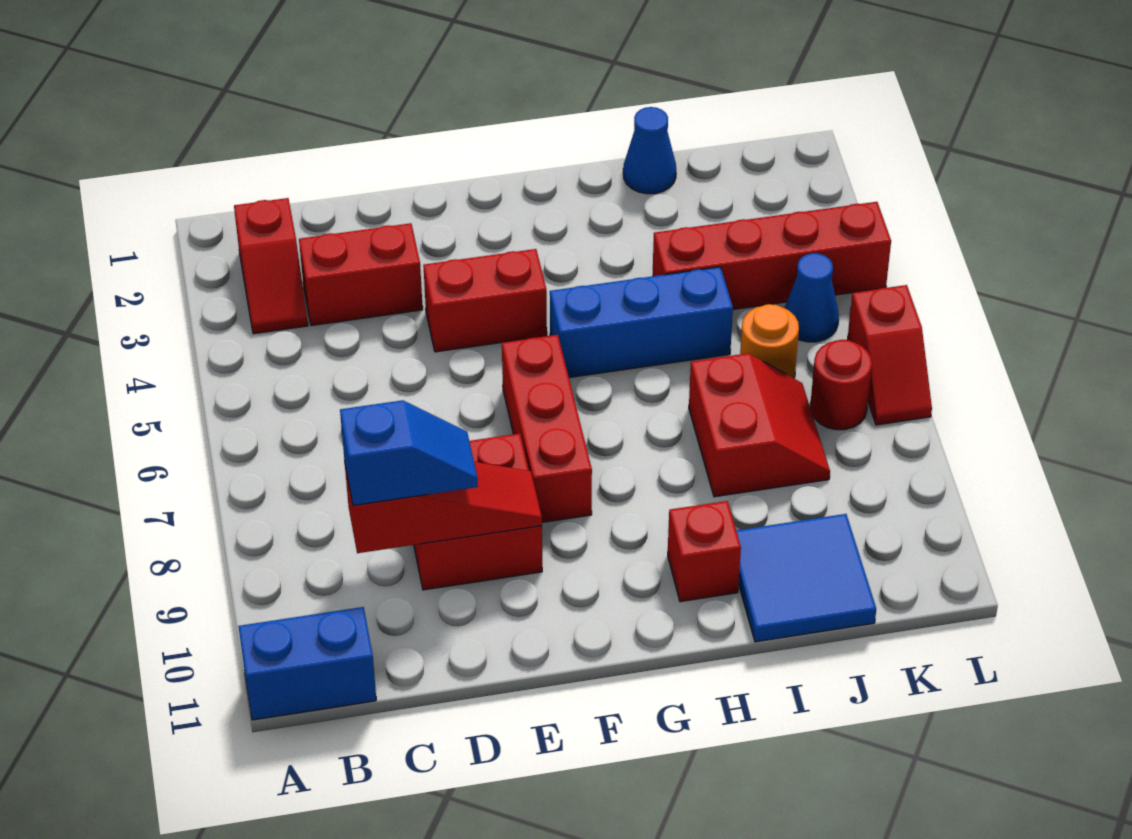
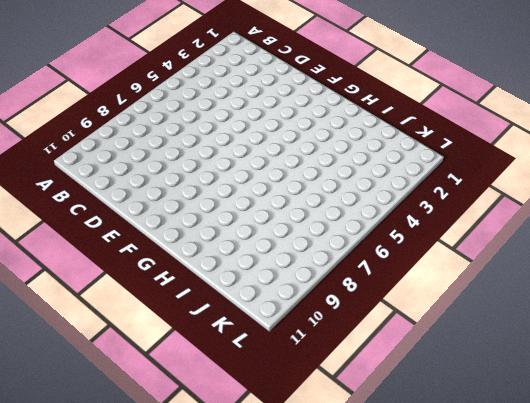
none -> blue 1x2 brick [238,607,376,720]
none -> red 1x2 slope [234,198,308,334]
none -> red 1x2 brick [299,223,423,326]

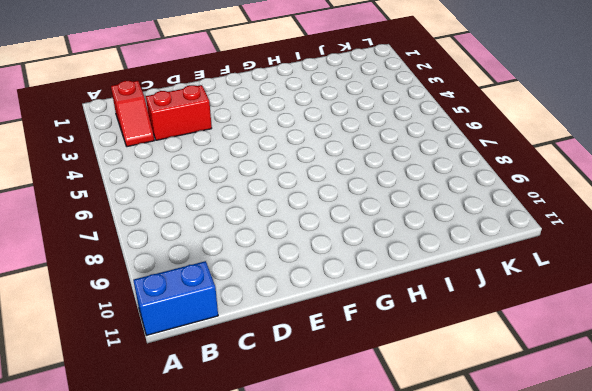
none -> red 2x2 brick [414,434,542,590]
none -> red 1x2 brick [423,249,547,352]
none -> red 1x3 brick [502,335,592,522]

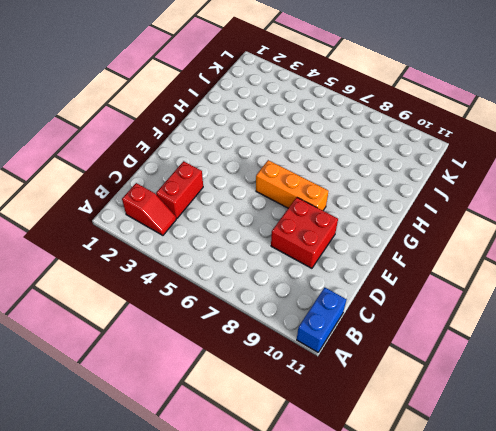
orange 1x3 brick [256,160,329,210] -> red 1x3 brick [502,335,592,522]
none -> red 1x2 brick [423,249,547,352]
none -> blue 1x3 brick [550,267,733,378]
none -> red 1x1 brick [668,501,741,602]

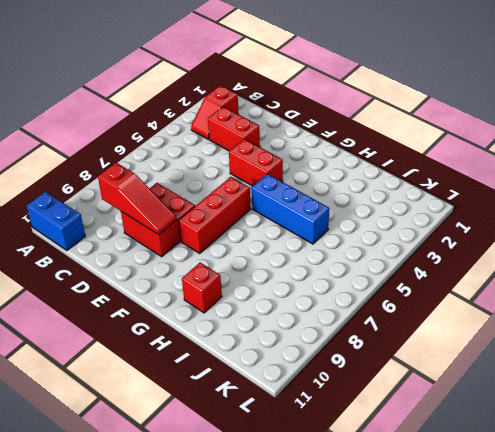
none -> blue 1x1 cone [623,107,676,194]
none -> red 1x4 brick [653,202,891,310]
none -> red 2x2 slope [689,353,830,497]

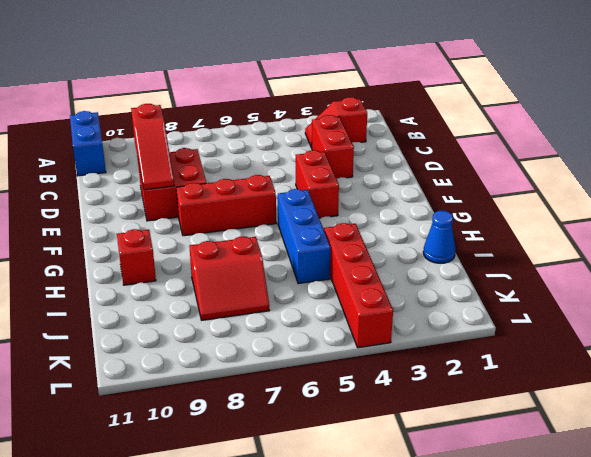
none -> blue 2x2 tile [736,514,876,642]
none -> orange 1x1 round brick [740,304,799,378]
none -> blue 1x1 cone [785,253,839,342]

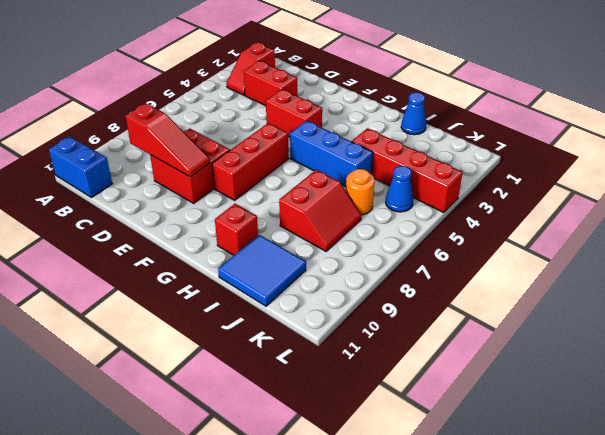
none -> red 1x1 round brick [810,340,872,430]
none -> red 1x2 slope [847,285,932,425]
none -> blue 1x2 slope [340,400,478,505]

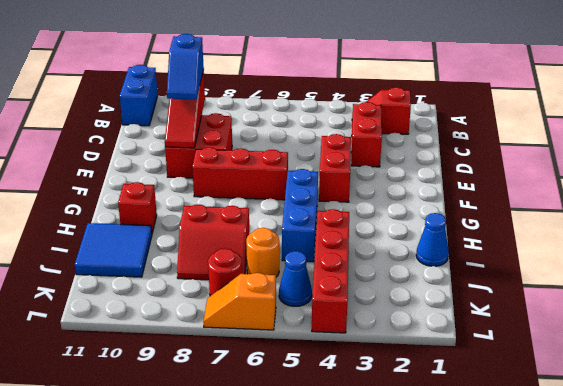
orange 1x2 slope [203,273,276,330] -> red 1x2 slope [847,285,932,425]

